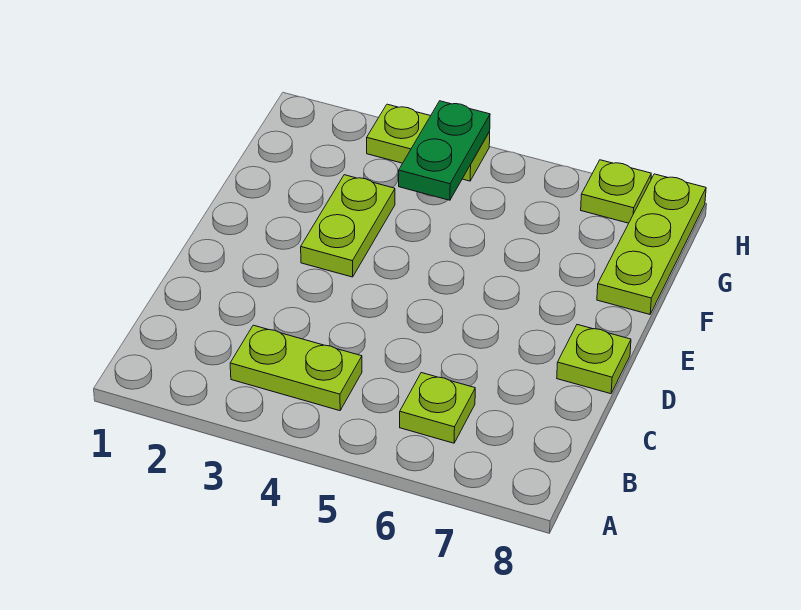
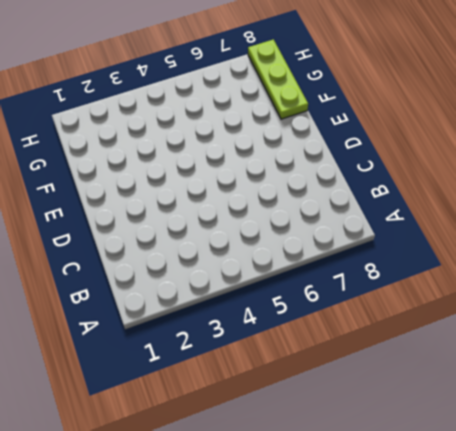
none -> lime 1x2 plate [230,325,362,411]
none -> lime 1x1 plate [400,373,475,443]

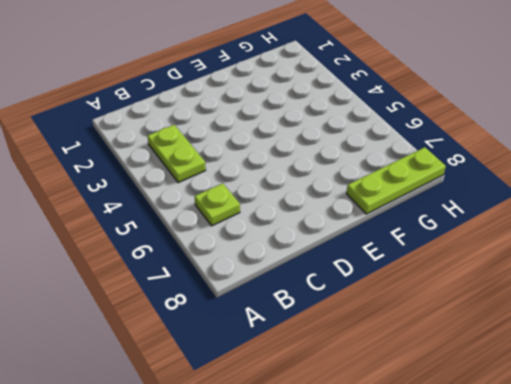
none -> lime 1x1 plate [557,325,631,394]
none -> lime 1x2 plate [301,175,395,277]

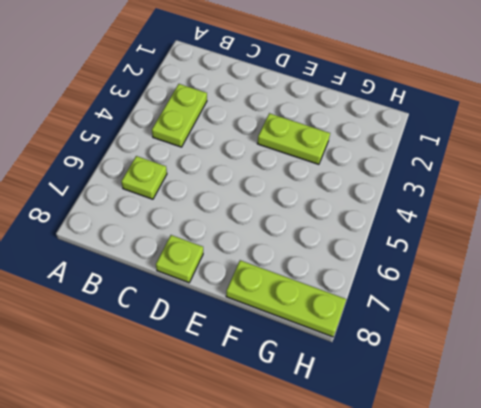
none -> lime 1x2 plate [367,104,490,181]
none -> lime 1x1 plate [581,160,651,223]

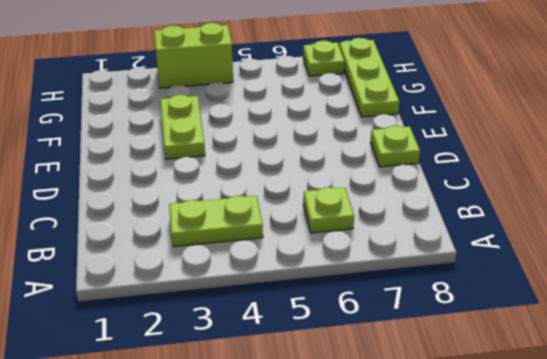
lime 1x2 brick [154,23,233,88] -> lime 1x2 plate [367,104,490,181]
none -> green 1x2 plate [399,101,490,200]

